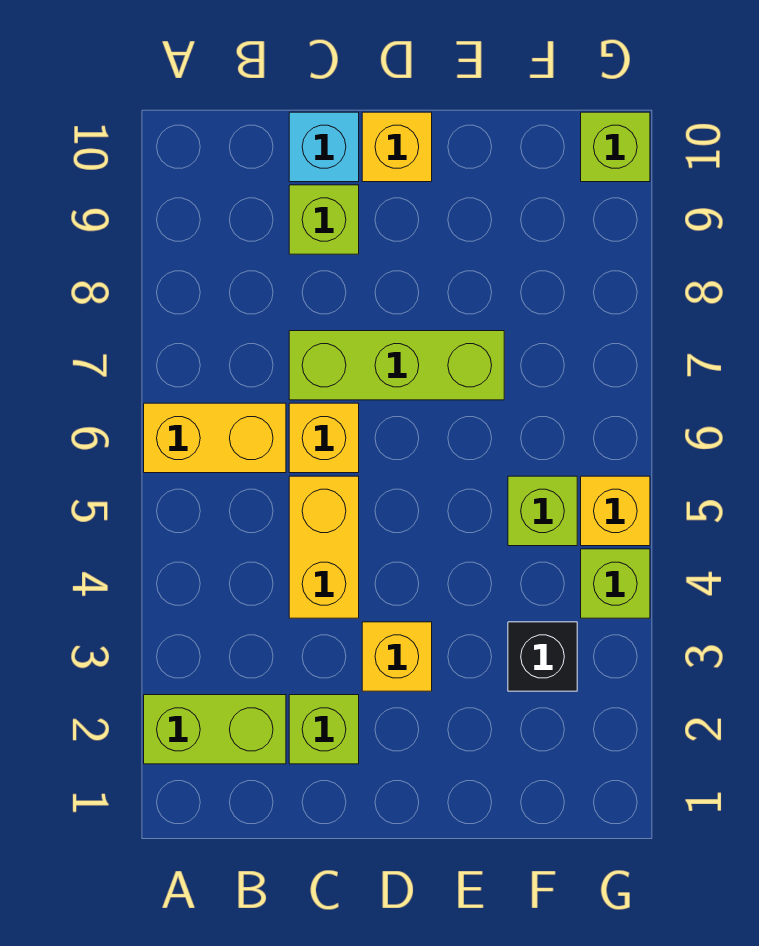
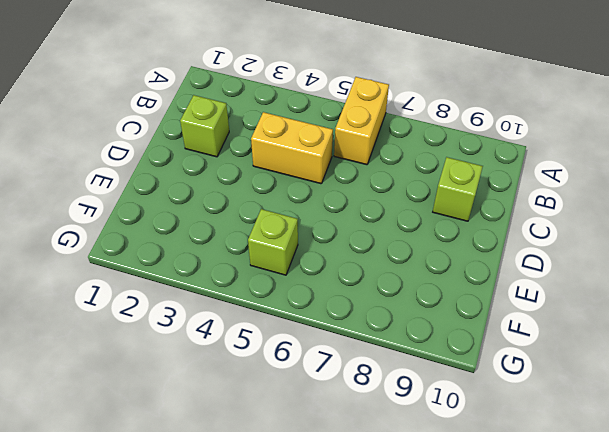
none -> lime 1x2 brick [144,695,286,764]
none -> yellow 1x1 brick [289,403,359,473]
none -> lime 1x3 brick [289,331,504,400]

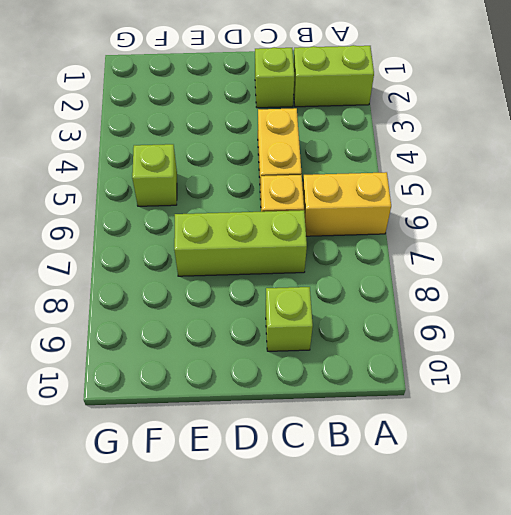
none -> cyan 1x1 brick [289,112,359,182]
none -> yellow 1x1 brick [362,622,432,691]
none -> yellow 1x1 brick [362,112,432,182]

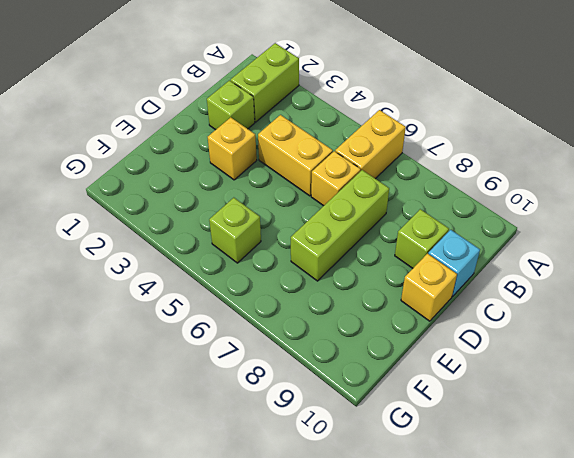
none -> black 1x1 brick [508,622,577,691]
none -> lime 1x1 brick [581,549,650,618]
none -> yellow 1x1 brick [581,476,650,546]

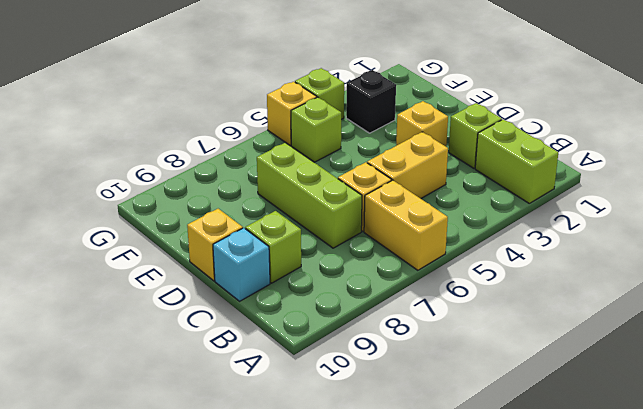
none -> lime 1x1 brick [581,112,650,182]

